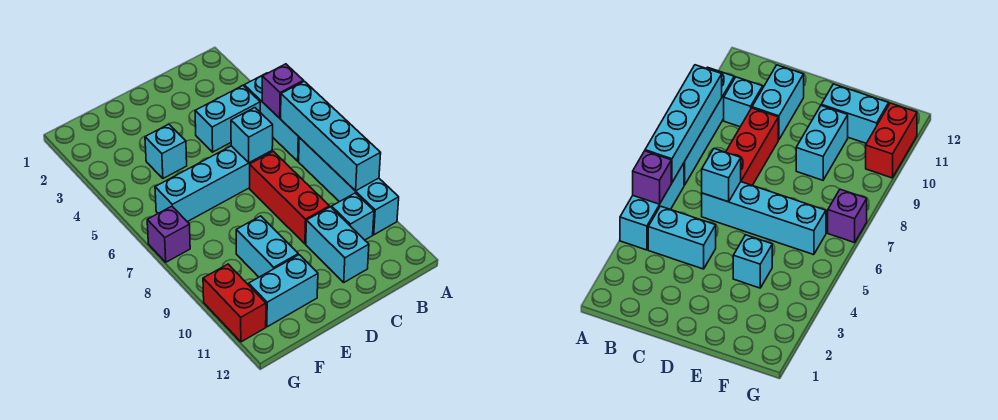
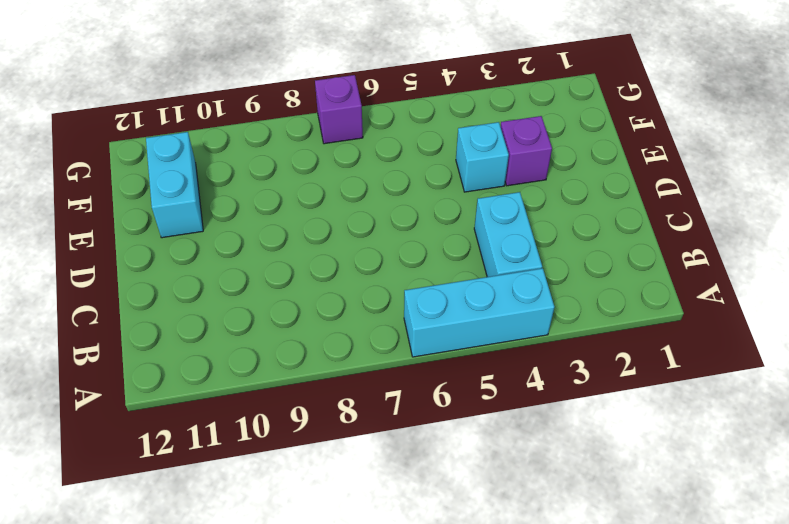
purple 1x1 brick [500,116,552,186] -> purple 1x1 brick moved to [262,64,304,118]
none -> cyan 1x4 brick [299,138,399,235]
none -> cyan 1x1 brick [332,193,374,240]
none -> cyan 1x4 brick [155,146,272,222]

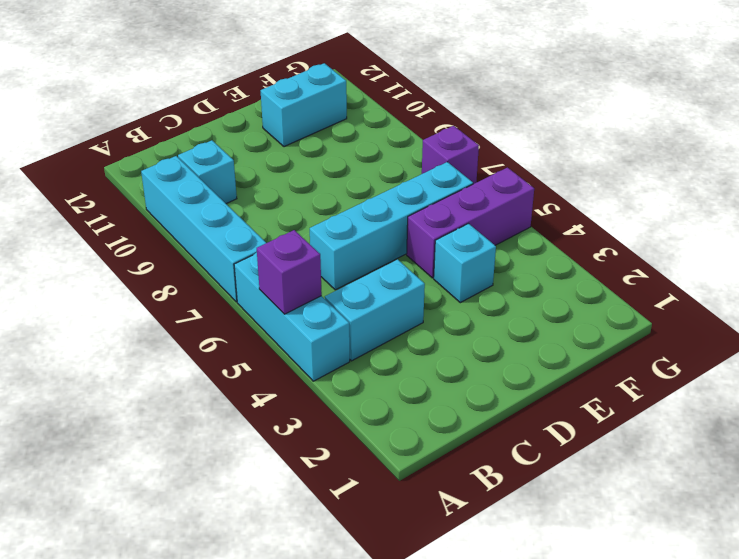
purple 1x3 brick [407,168,534,278] -> none
none -> red 1x3 brick [250,151,329,244]
none -> cyan 1x2 brick [306,207,369,282]
none -> cyan 1x2 brick [236,216,298,277]

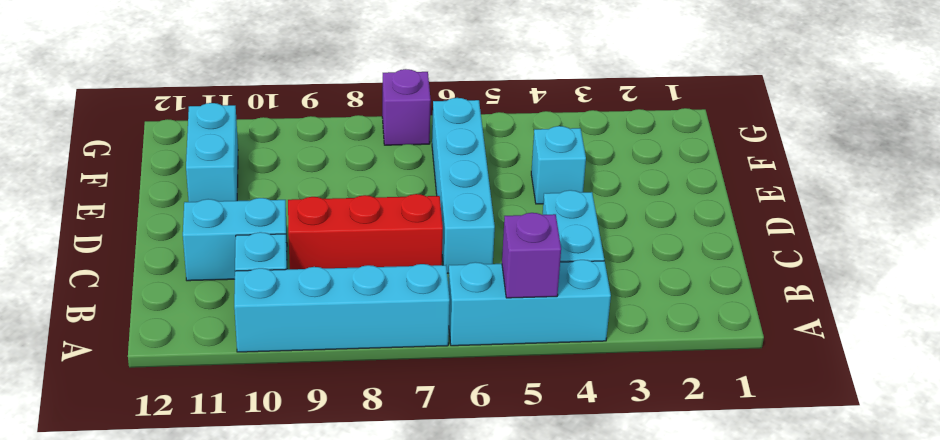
none -> cyan 1x2 brick [236,216,298,277]
none -> red 1x2 brick [203,264,266,342]
none -> cyan 1x4 brick [281,81,381,191]

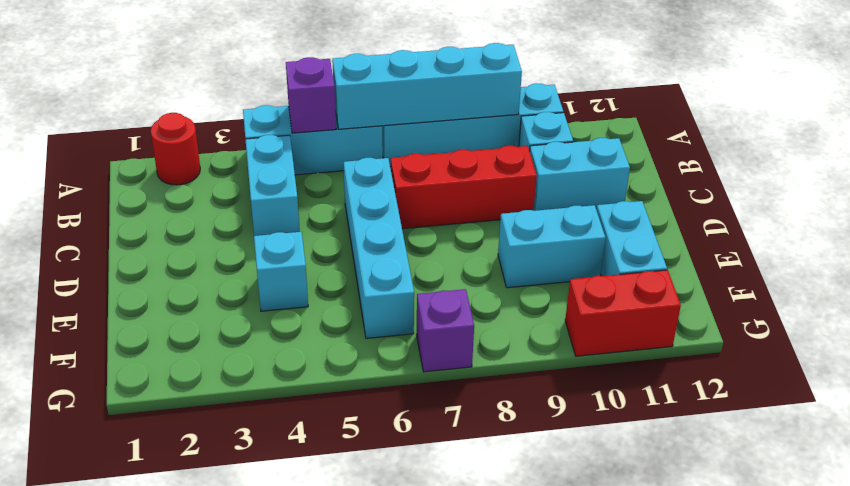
red 1x1 round brick [151,113,200,185] -> none
none -> cyan 1x1 brick [231,108,273,163]

